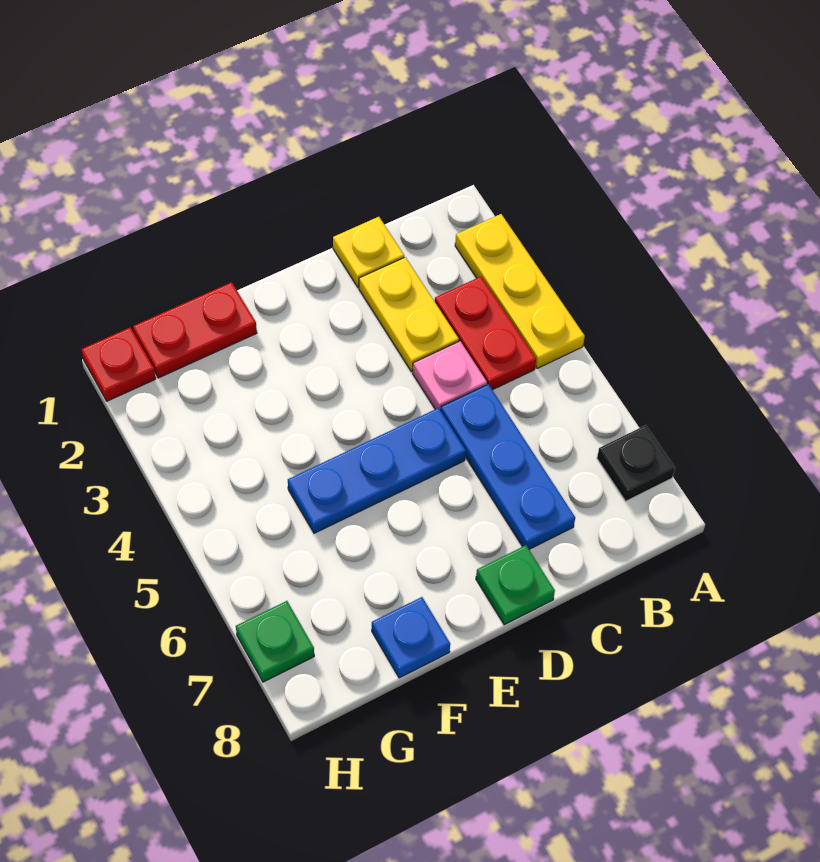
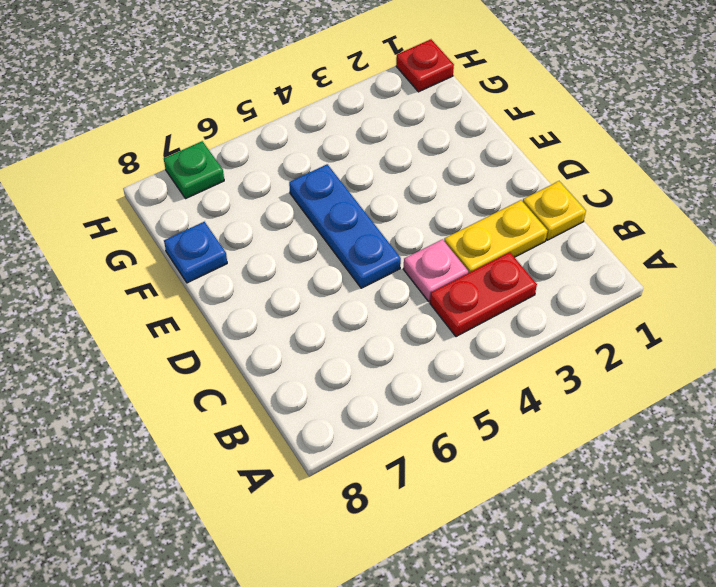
none -> yellow 1x3 plate [455,214,585,368]
none -> black 1x1 plate [597,425,675,501]
none -> blue 1x3 plate [441,384,575,549]

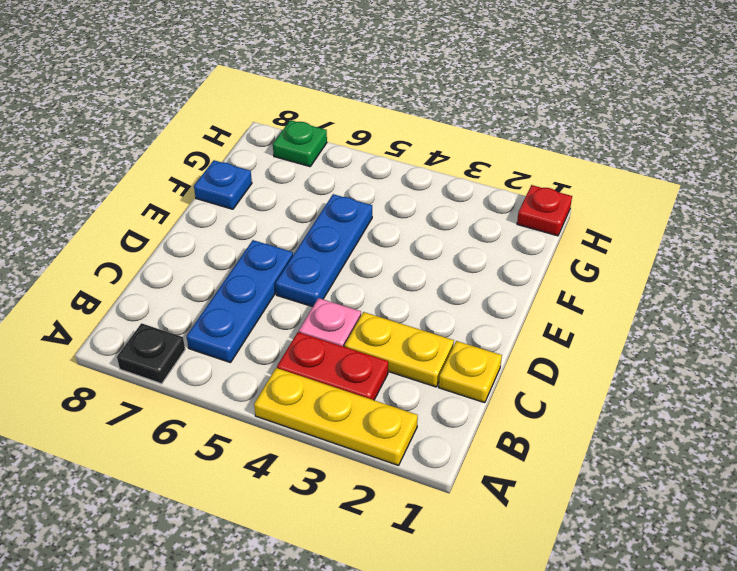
blue 1x3 plate [186,240,293,363] -> blue 1x3 plate turned to [441,384,575,549]
none -> green 1x1 plate [476,545,555,625]
none -> red 1x2 plate [133,282,257,378]

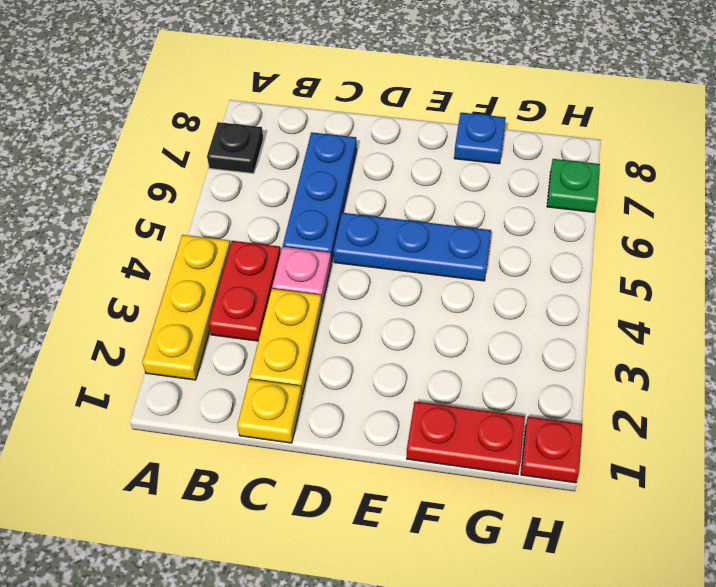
none -> green 1x1 plate [476,545,555,625]

